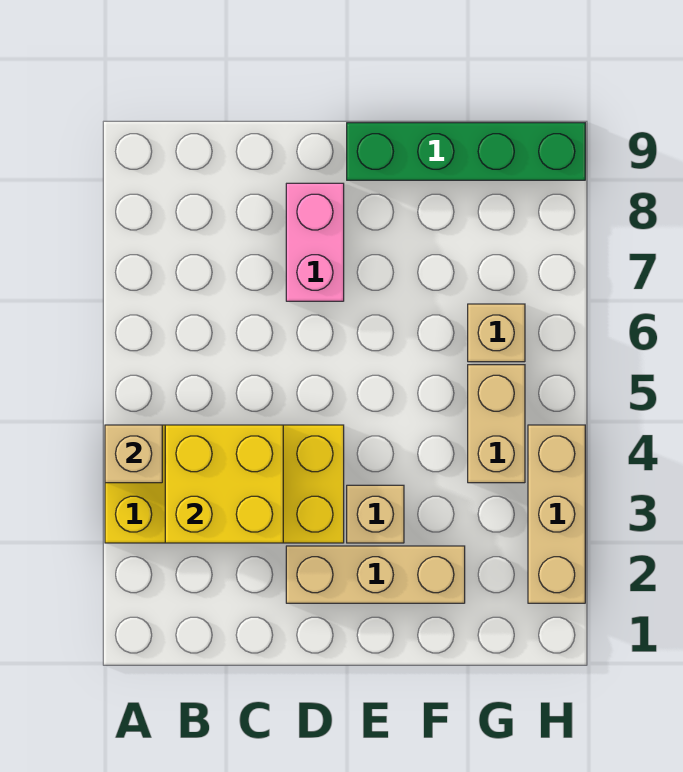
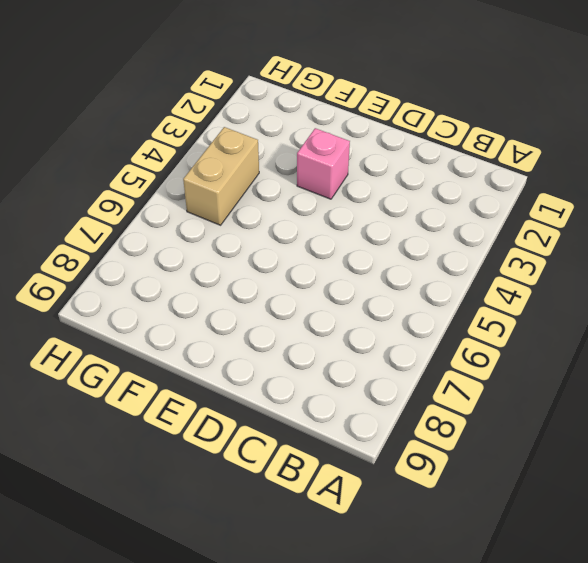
pink 1x1 brick [297,128,350,199] -> tan 1x1 brick [347,485,404,543]
none -> yellow 2x4 brick [105,425,344,543]
none -> tan 1x3 brick [286,546,465,603]

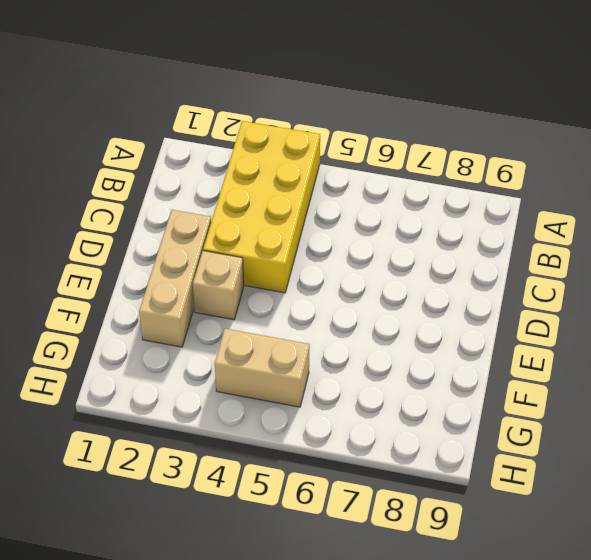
none -> pink 1x2 brick [286,183,344,301]
none -> green 1x4 brick [347,123,585,180]

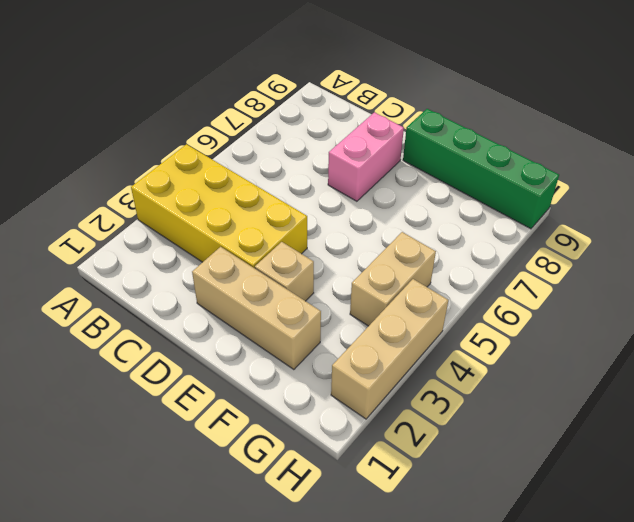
none -> tan 1x1 brick [468,304,525,362]
none -> tan 1x1 brick [105,425,162,483]

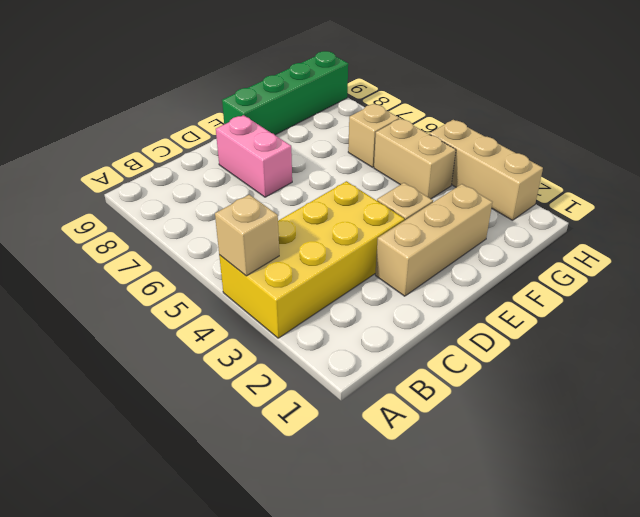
none -> yellow 2x2 brick [165,425,283,543]

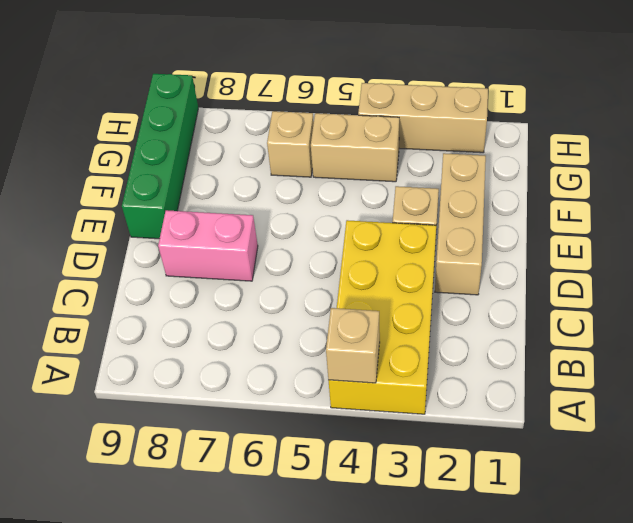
none -> yellow 2x2 brick [165,425,283,543]

